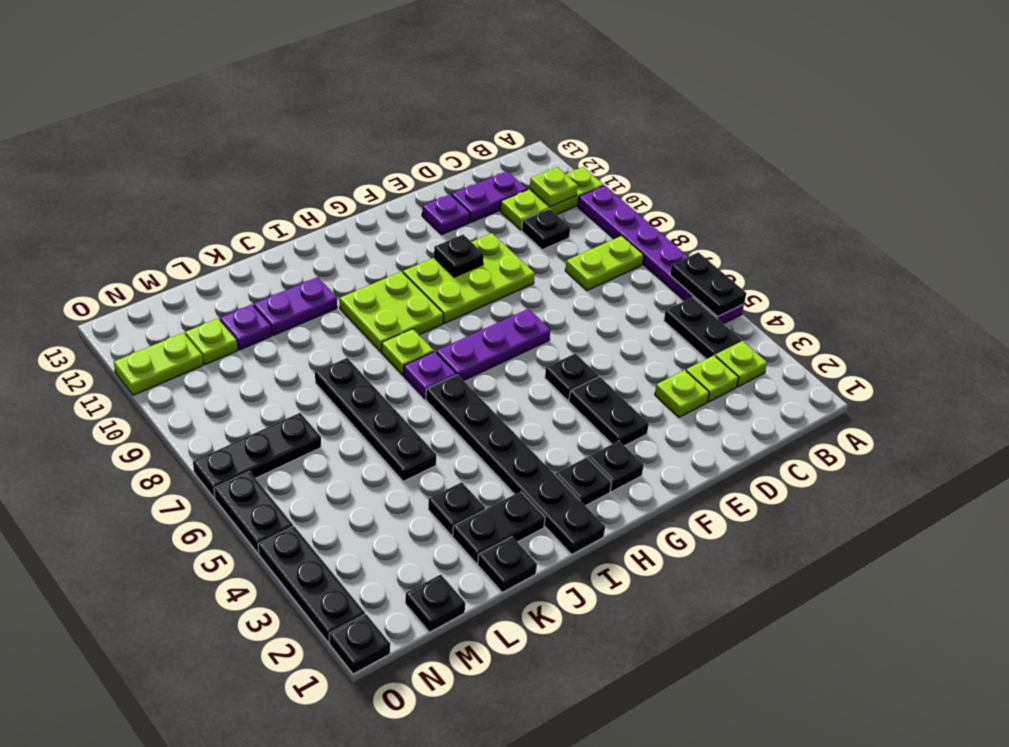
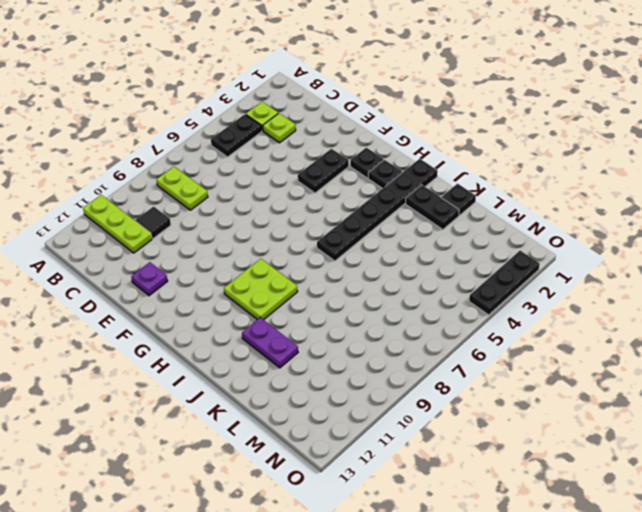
black 1x1 tile [136,207,171,238] -> black 1x1 plate [522,209,570,250]
none -> purple 1x6 plate [578,185,744,324]
none -> purple 1x2 plate [452,171,527,222]
none -> lime 1x1 plate [655,370,709,417]
none -> lime 2x3 plate [403,233,535,323]

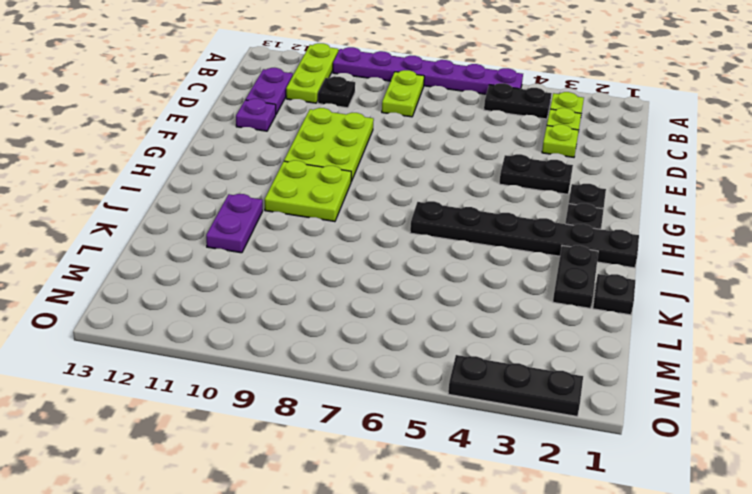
none -> black 1x1 plate [545,353,598,400]
none -> purple 1x3 plate [436,309,551,381]
none -> purple 1x1 plate [404,351,456,399]
none -> lime 1x1 plate [382,329,434,375]

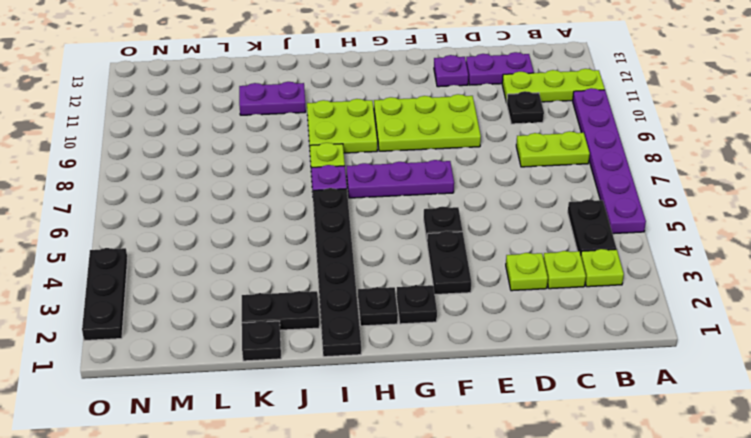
none -> black 1x1 plate [428,482,485,535]
none -> black 1x4 plate [315,358,436,481]
none -> purple 1x1 plate [220,304,271,350]
none -> black 1x1 plate [405,575,465,632]

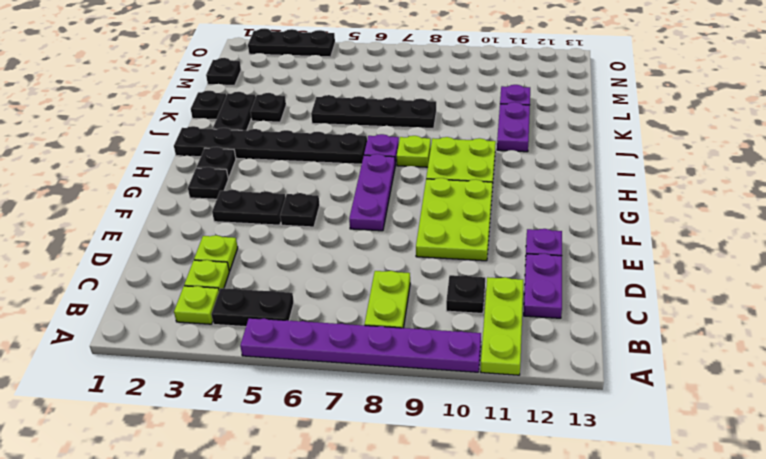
none -> black 1x3 plate [193,413,321,498]
none -> lime 1x1 plate [185,319,238,365]
none -> lime 1x2 plate [114,333,203,395]
none -> black 1x1 plate [329,614,390,674]

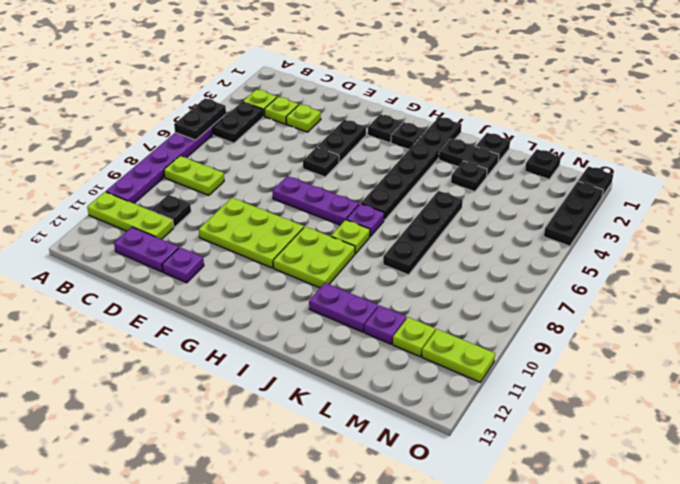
none -> black 1x3 plate [193,413,321,498]
none -> black 1x2 plate [214,472,293,553]
none -> lime 1x1 plate [530,167,578,207]
none -> black 1x1 plate [434,235,484,277]

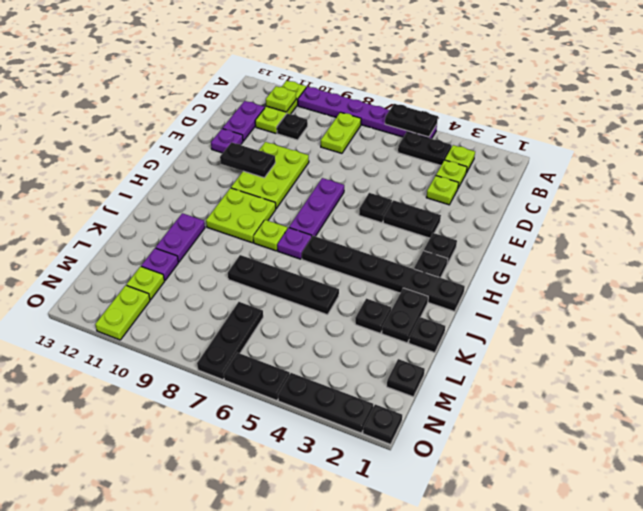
black 1x2 plate [220,142,275,178] -> black 1x1 plate [434,235,484,277]

